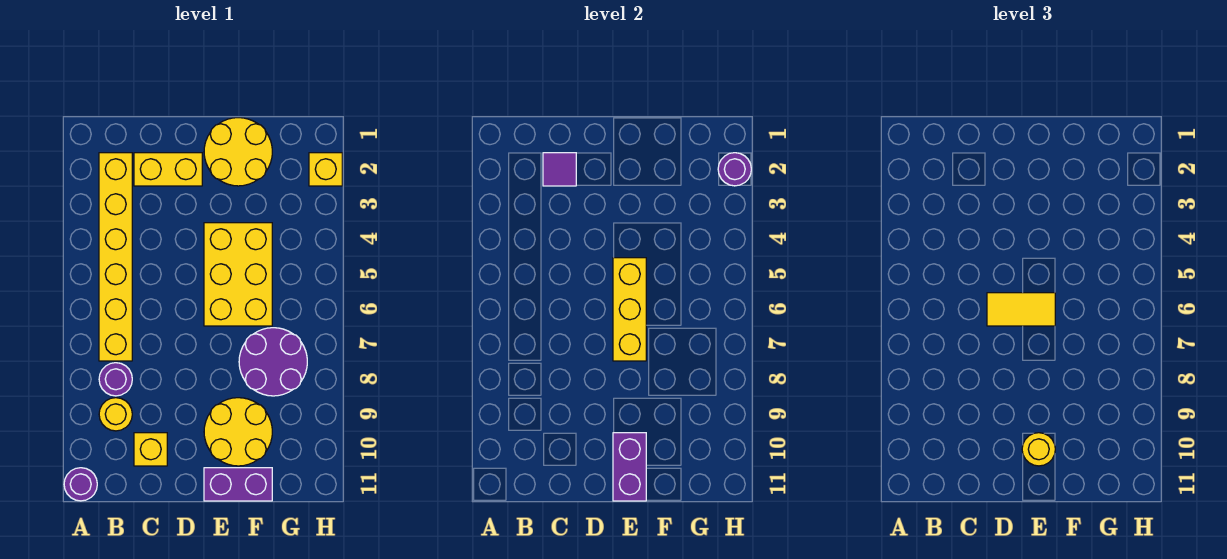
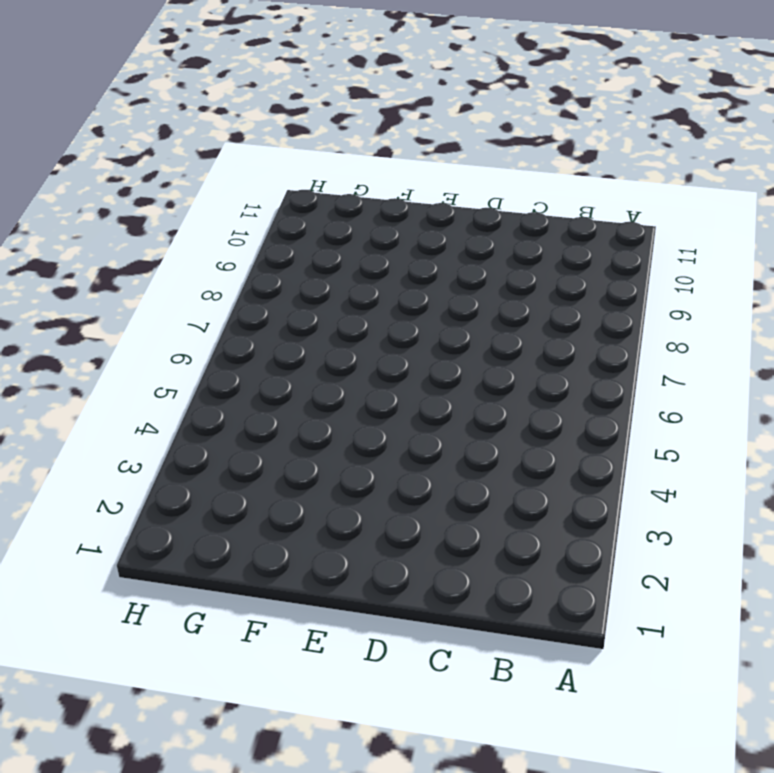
none -> purple 1x1 round brick [64,468,97,501]
none -> yellow 1x6 brick [99,153,132,361]
none -> purple 1x1 round brick [99,363,132,396]

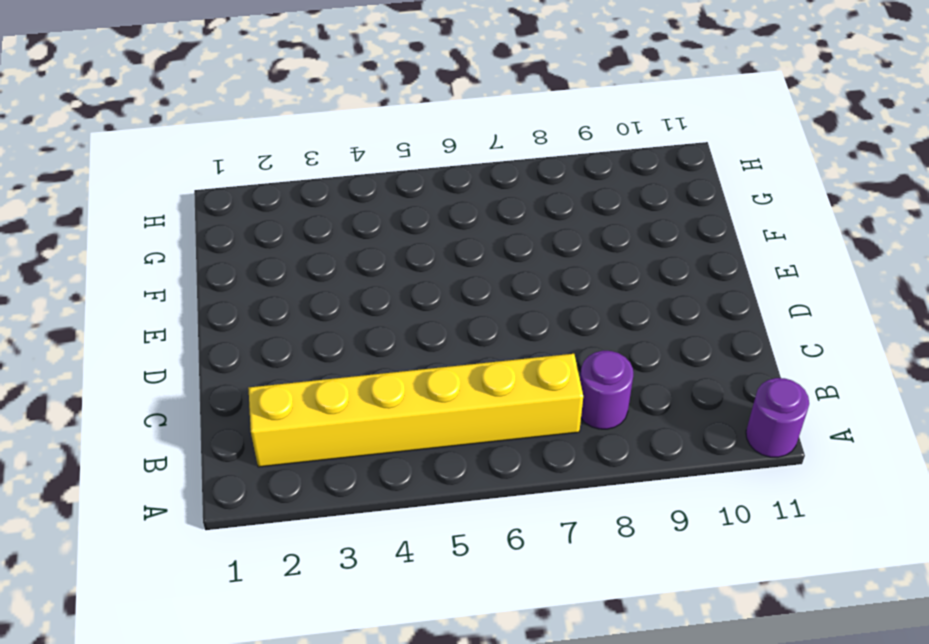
none -> yellow 1x1 round brick [99,398,132,431]
none -> yellow 1x2 brick [134,153,202,186]
none -> yellow 1x1 brick [134,433,167,466]

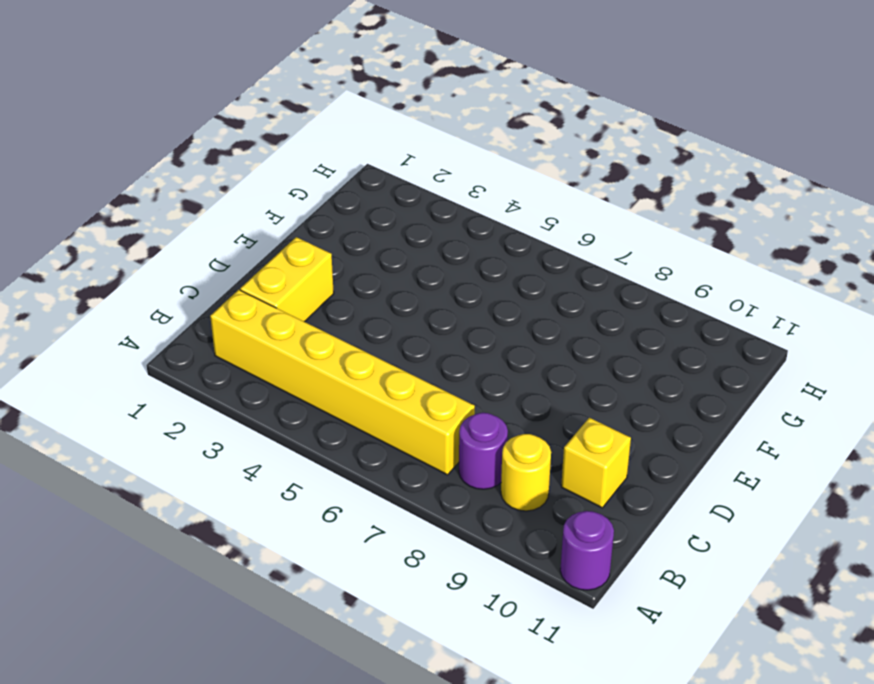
none -> yellow 2x2 round brick [204,118,272,186]
none -> yellow 2x3 brick [204,223,272,326]
none -> yellow 2x2 round brick [204,398,272,466]

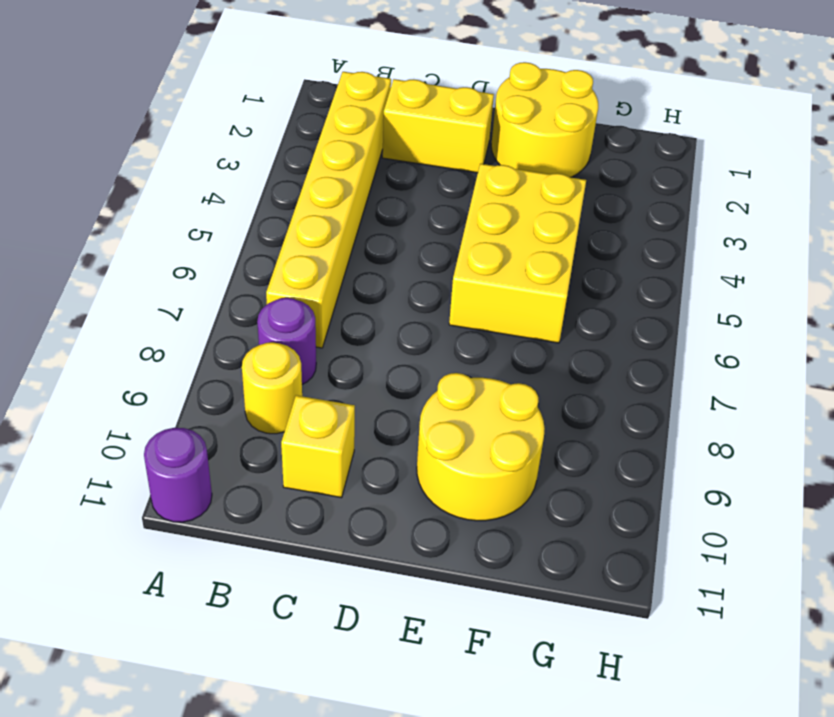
none -> purple 1x2 brick [204,468,272,501]
none -> purple 2x2 round brick [239,328,307,396]
none -> yellow 1x1 brick [309,153,342,186]

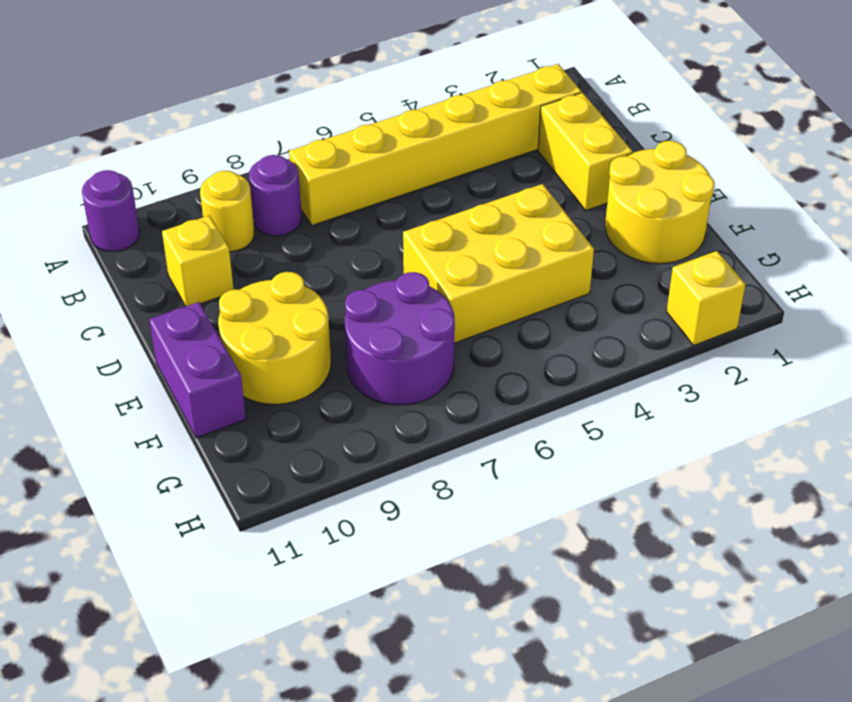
none -> purple 1x1 tile [543,153,576,186]
none -> yellow 1x3 brick [613,258,646,361]
none -> purple 1x2 brick [613,433,646,501]

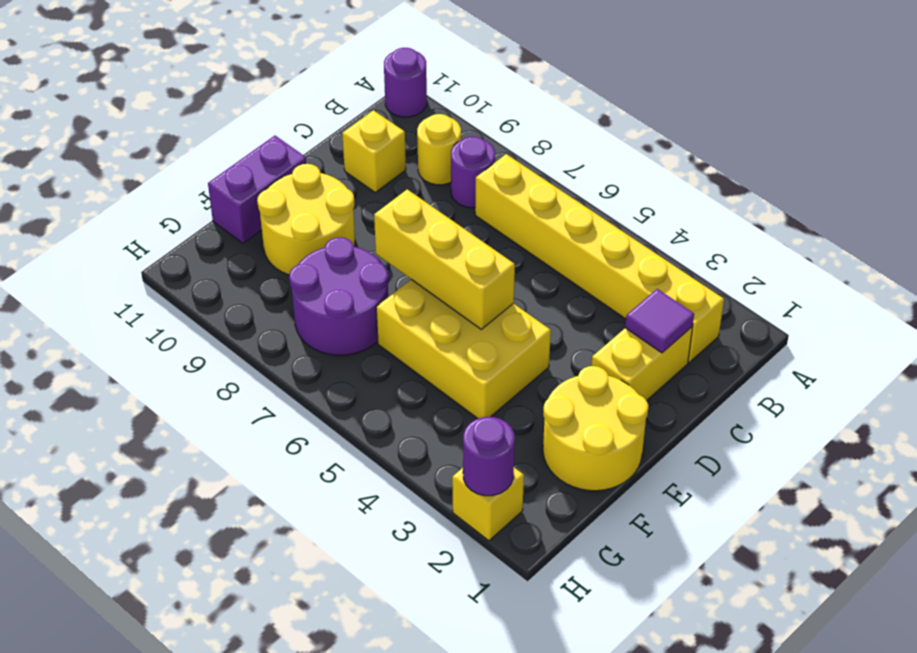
none -> purple 1x2 brick [613,433,646,501]
none -> yellow 1x2 tile [987,293,1055,326]
none -> yellow 1x1 round brick [1022,433,1055,466]

